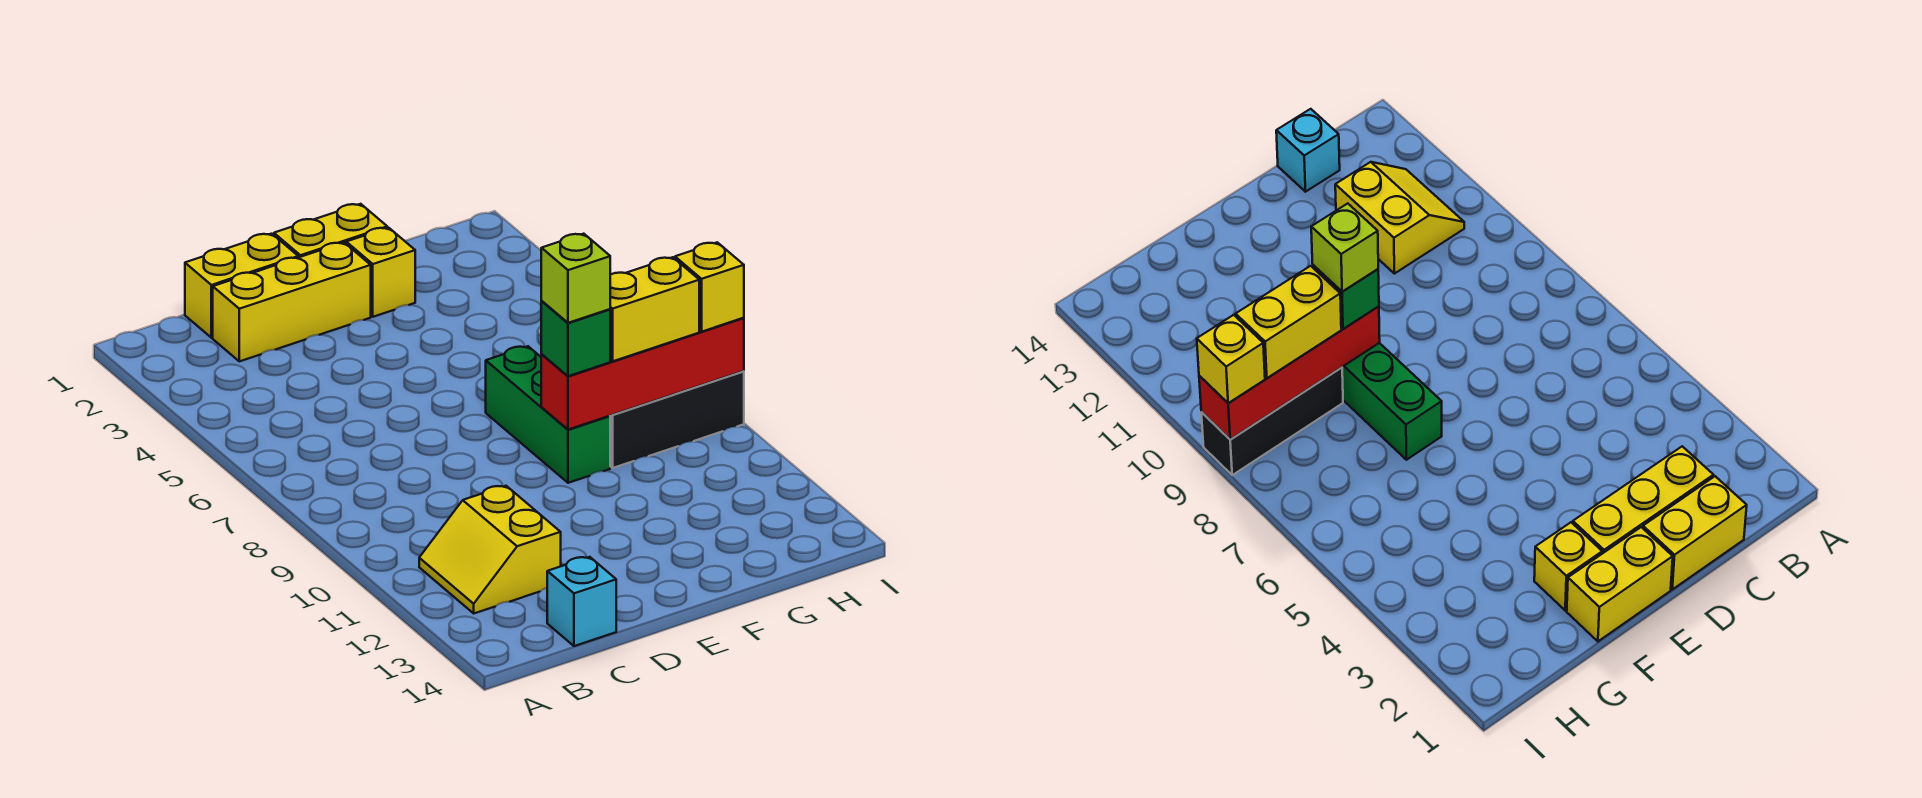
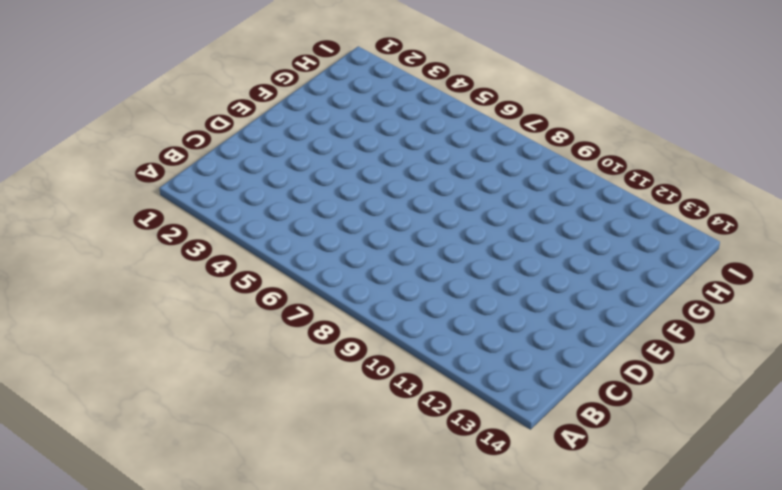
none -> yellow 2x2 slope [419,486,561,613]
none -> yellow 1x2 brick [185,234,298,338]
none -> yellow 1x3 brick [213,243,371,361]

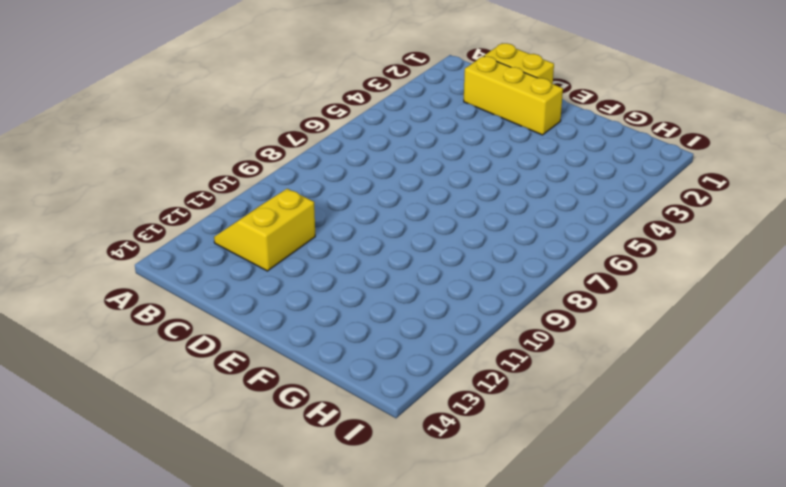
none -> cyan 1x1 brick [547,557,616,646]
none -> yellow 1x2 brick [274,204,387,257]
none -> yellow 1x1 brick [346,228,415,317]

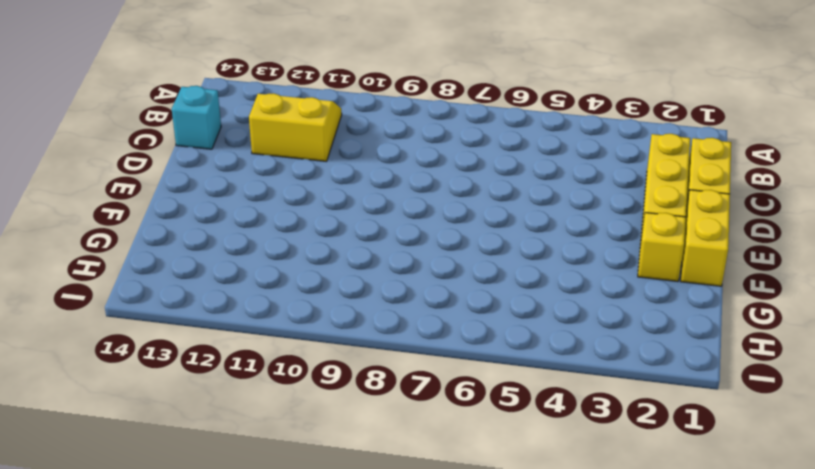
none -> green 1x3 brick [486,346,610,483]
none -> black 1x3 brick [610,371,744,468]
none -> red 1x4 brick [541,318,744,430]

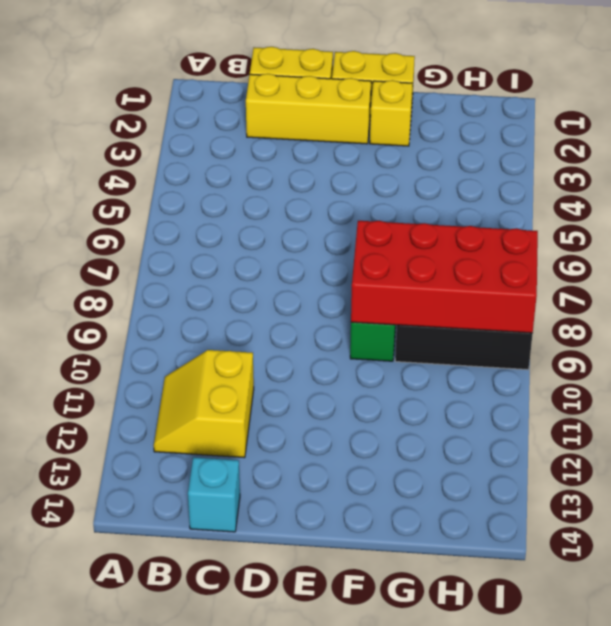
red 2x4 brick [351,221,538,333] -> red 1x4 brick [541,318,744,430]
none -> green 1x1 brick [541,301,610,376]
none -> yellow 1x2 brick [610,257,699,361]
none -> yellow 1x1 brick [675,242,744,332]

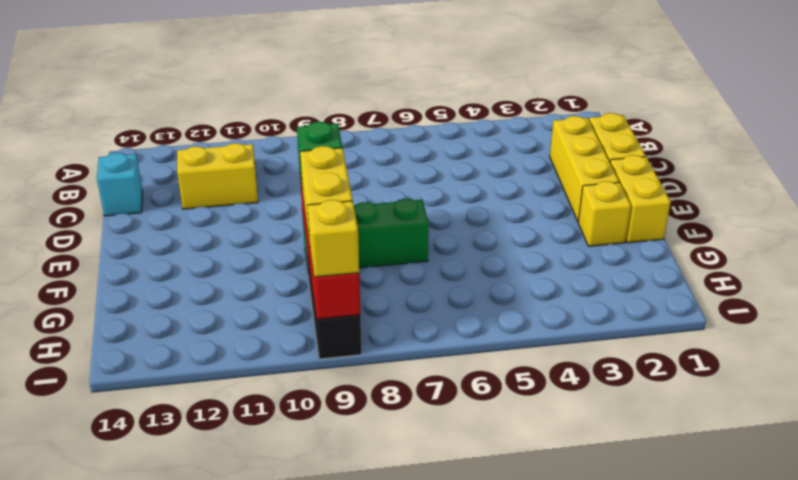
none -> lime 1x1 brick [541,234,610,323]

